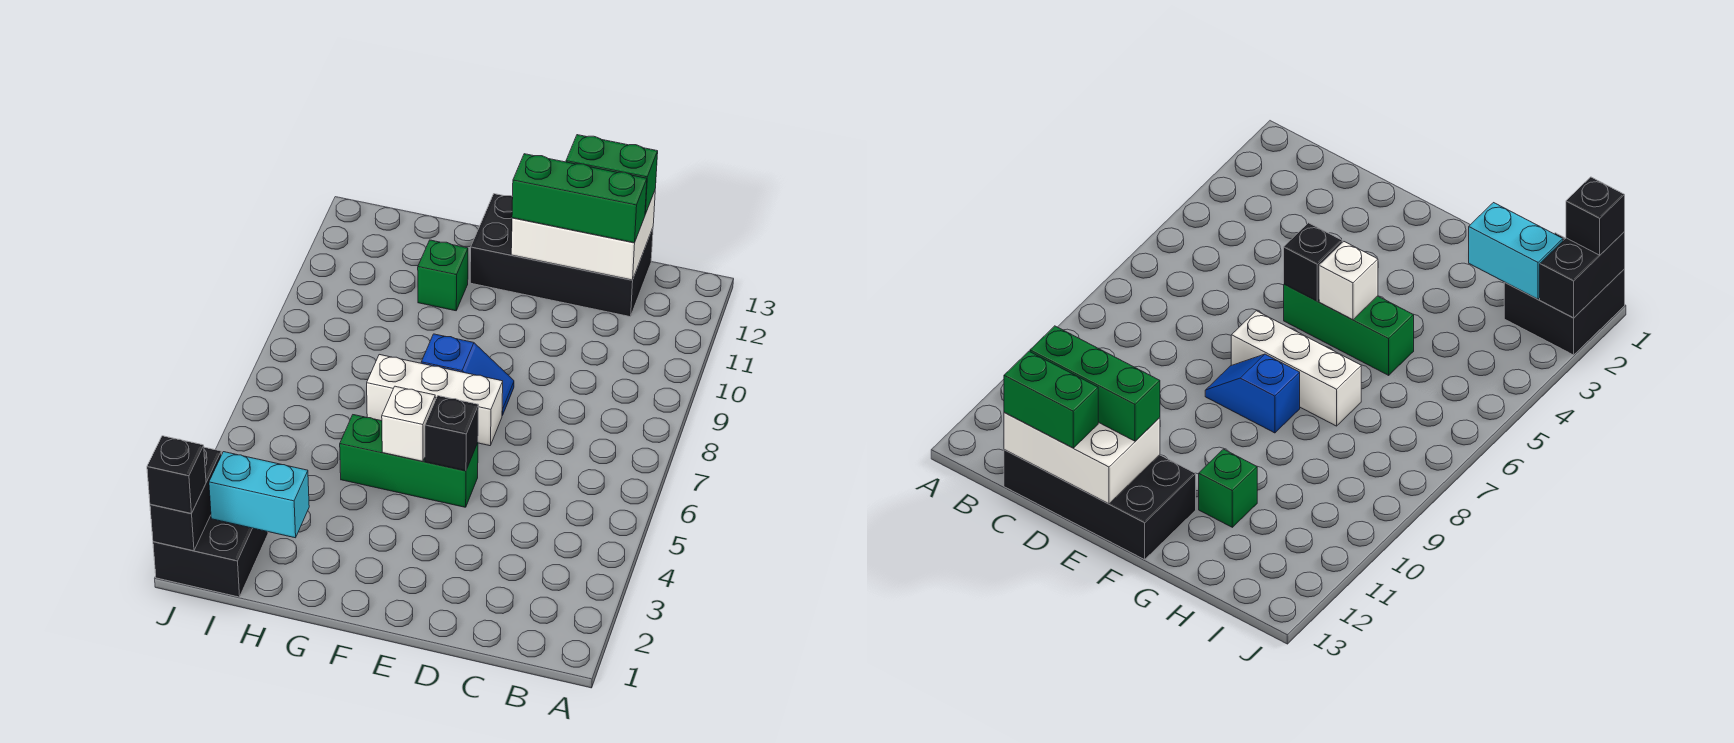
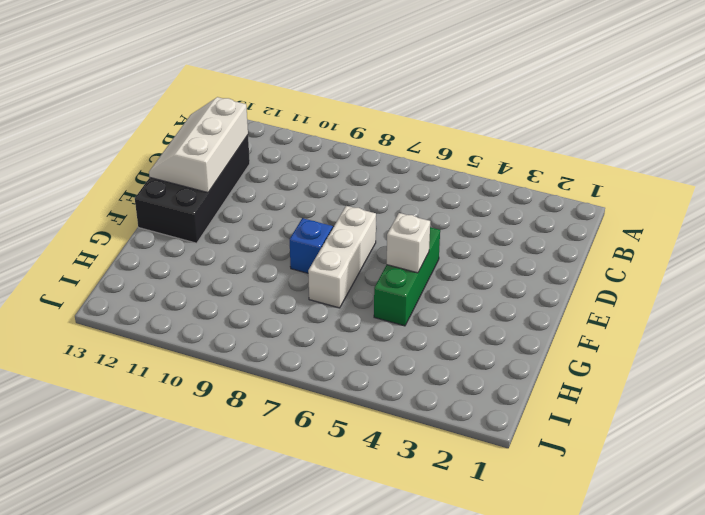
white 2x3 slope [149,97,248,192] -> white 2x3 brick [511,191,655,280]
none -> green 1x1 brick [418,240,468,311]
none -> black 2x2 brick [153,516,268,597]
none -> black 1x1 brick [425,396,479,471]

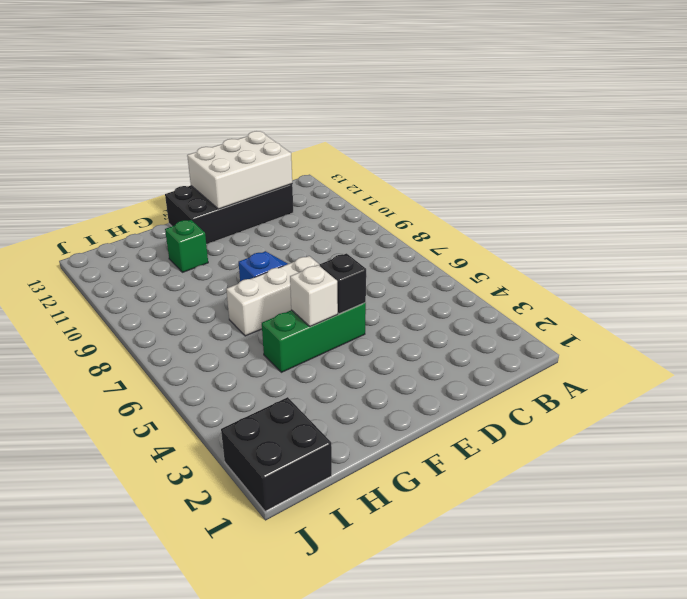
none -> cyan 1x2 brick [209,452,309,538]
none -> black 1x2 brick [150,447,221,551]
none -> green 1x3 brick [512,154,647,243]

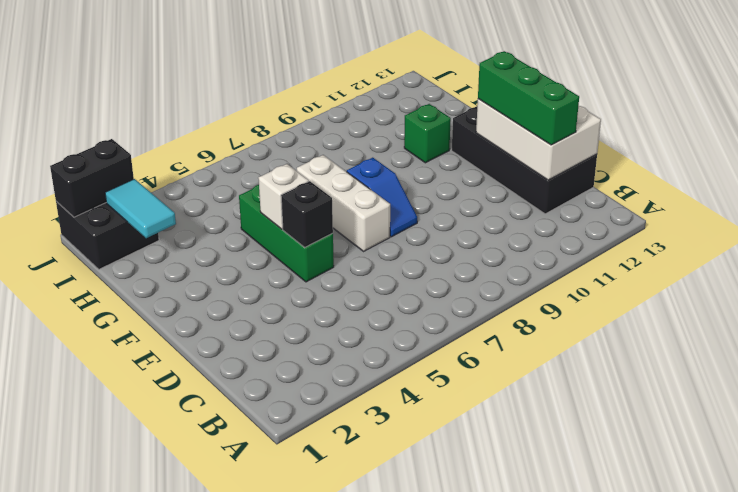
cyan 1x2 tile [105,179,176,238] -> cyan 1x2 brick [209,452,309,538]
none -> green 1x2 brick [566,135,658,214]
none -> black 1x1 brick [147,436,206,514]

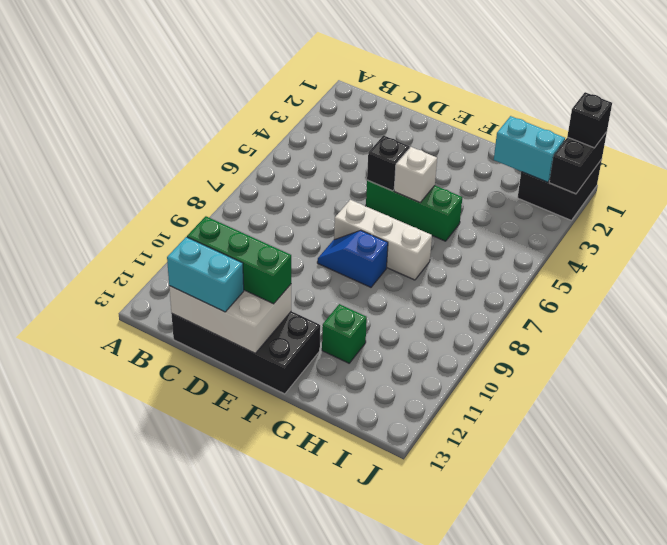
cyan 1x2 brick [167,237,244,312] -> green 1x2 brick [566,135,658,214]

